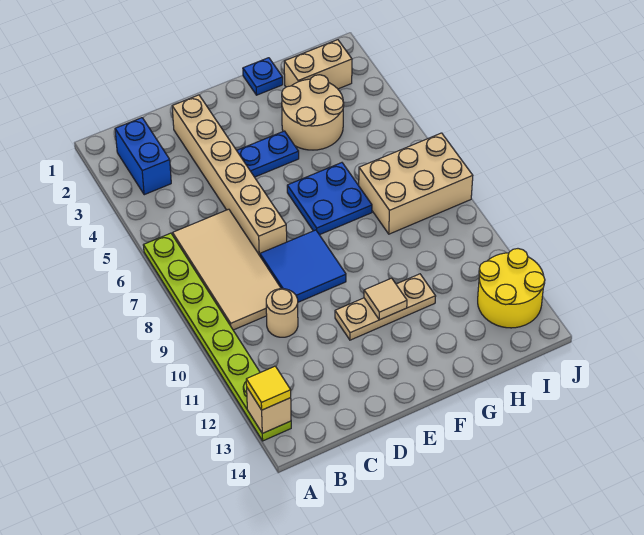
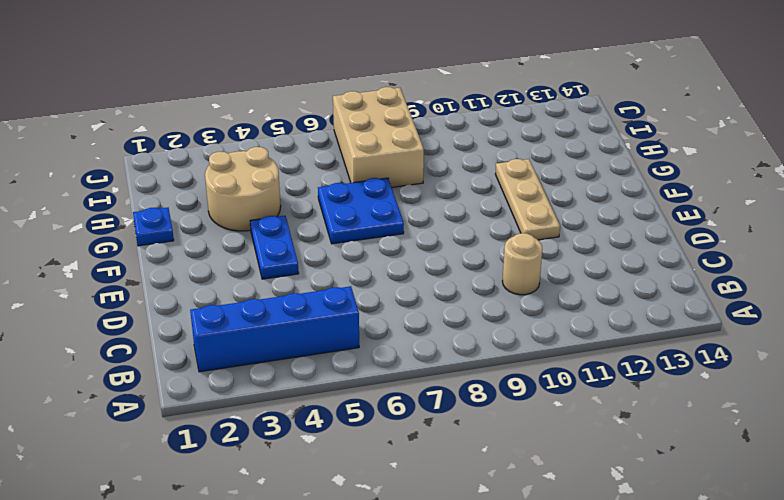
blue 1x4 brick [190,286,359,372] -> blue 1x2 brick [115,118,171,195]
none -> lime 1x8 plate [143,233,291,441]
none -> tan 2x4 tile [173,209,281,330]
none -> tan 1x6 brick [172,95,287,256]

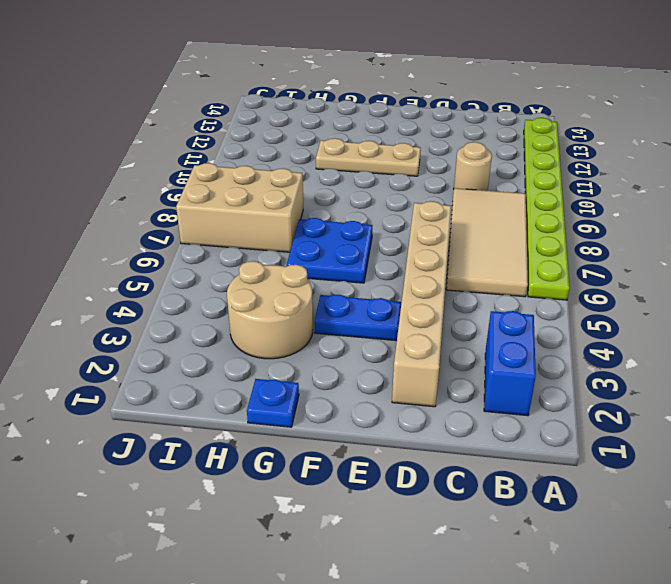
none -> blue 2x2 tile [260,230,346,302]
none -> tan 1x2 brick [284,40,352,89]
none -> yellow 2x2 round brick [478,249,545,328]

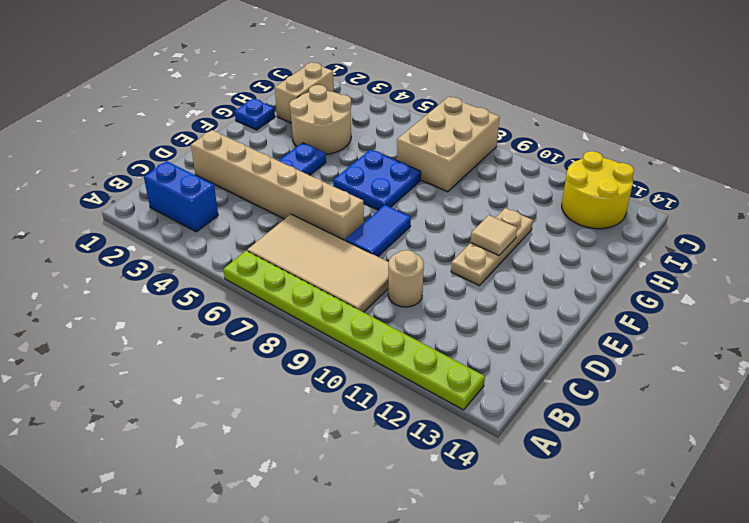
blue 1x2 tile [345,205,411,257] -> blue 2x2 tile [260,230,346,302]
none -> tan 1x1 brick [247,388,291,433]
none -> yellow 1x1 tile [246,366,291,410]

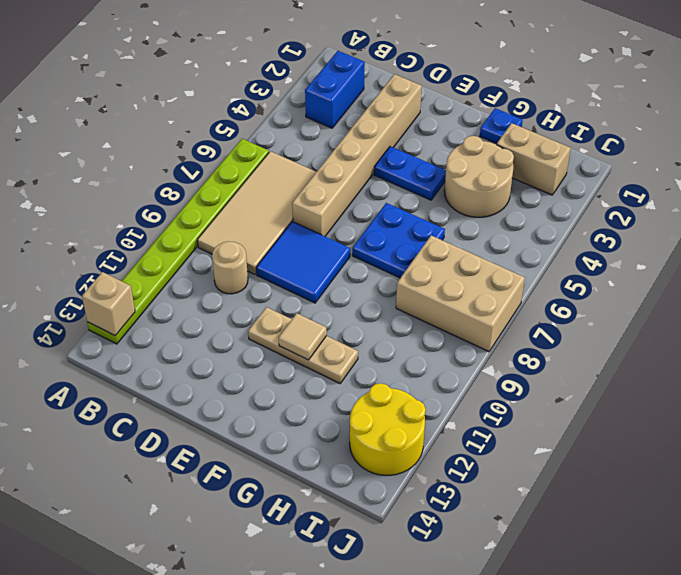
none -> yellow 1x1 tile [246,366,291,410]

